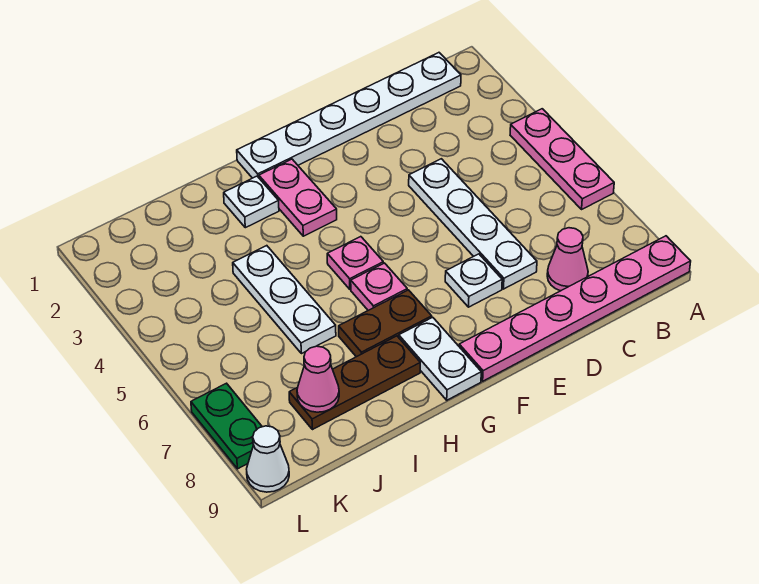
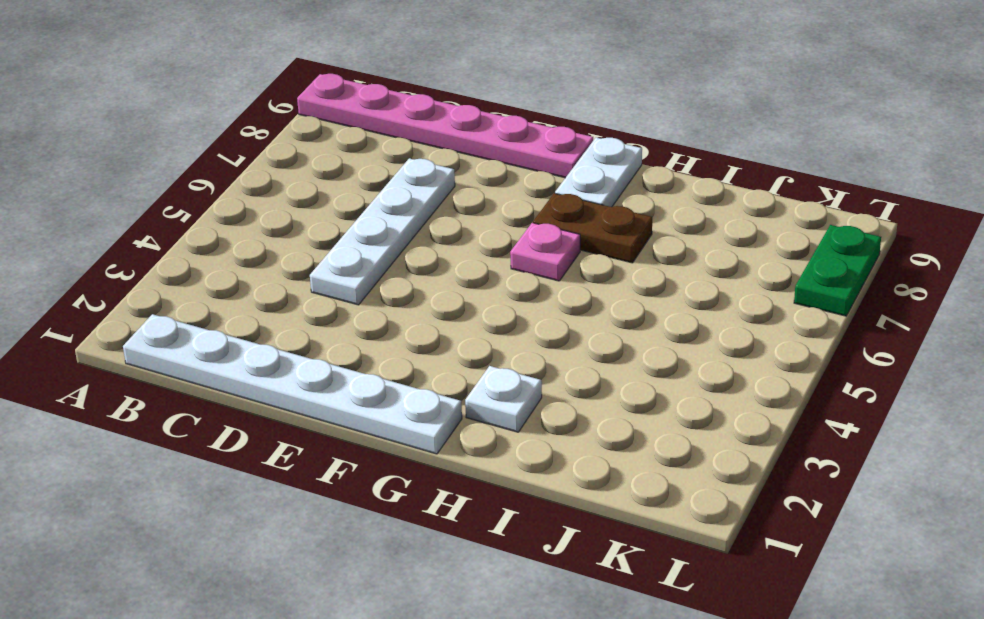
none -> pink 1x3 plate [510,109,614,209]
none -> pink 1x1 cone [547,228,588,291]
none -> white 1x1 plate [445,254,502,307]

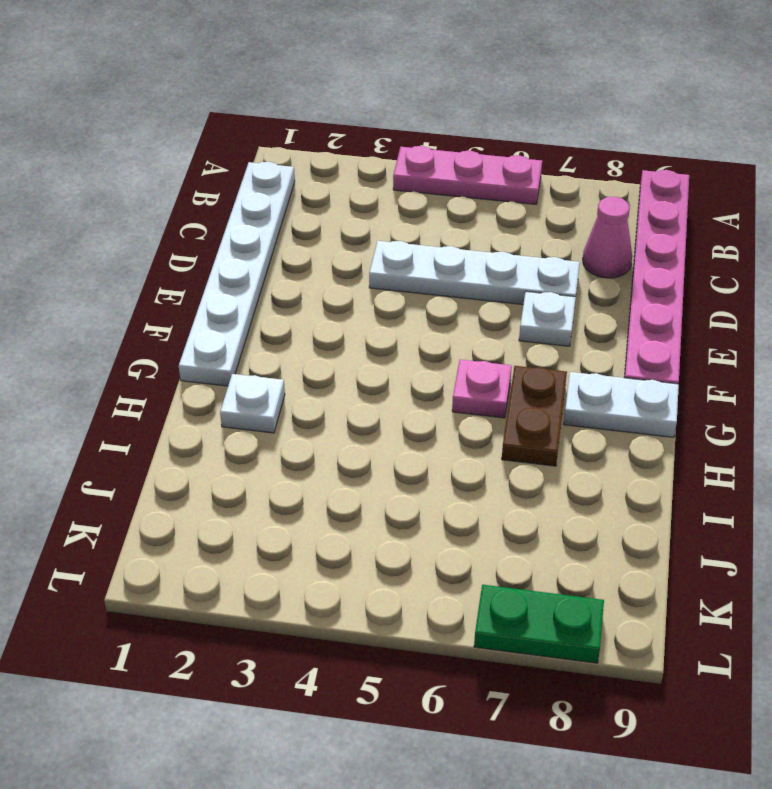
none -> pink 1x2 plate [259,159,337,236]
none -> pink 1x1 plate [327,237,383,289]
none -> brown 1x3 plate [289,336,420,430]

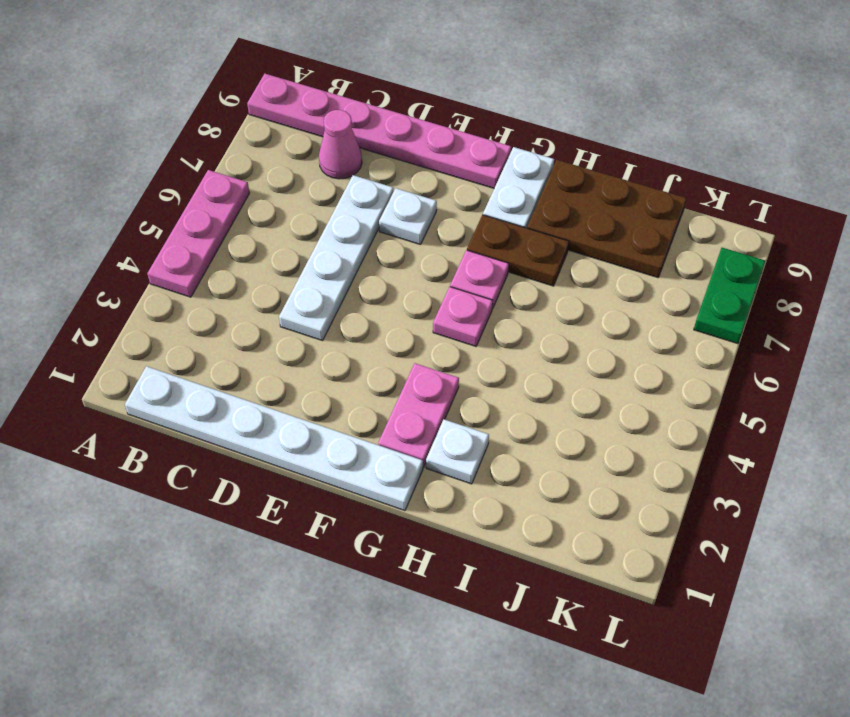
brown 2x3 plate [527,160,686,278] -> brown 1x3 plate [289,336,420,430]
none -> white 1x3 plate [233,246,336,354]
none -> white 1x1 cone [247,426,289,492]
none -> pink 1x1 cone [297,346,339,412]

